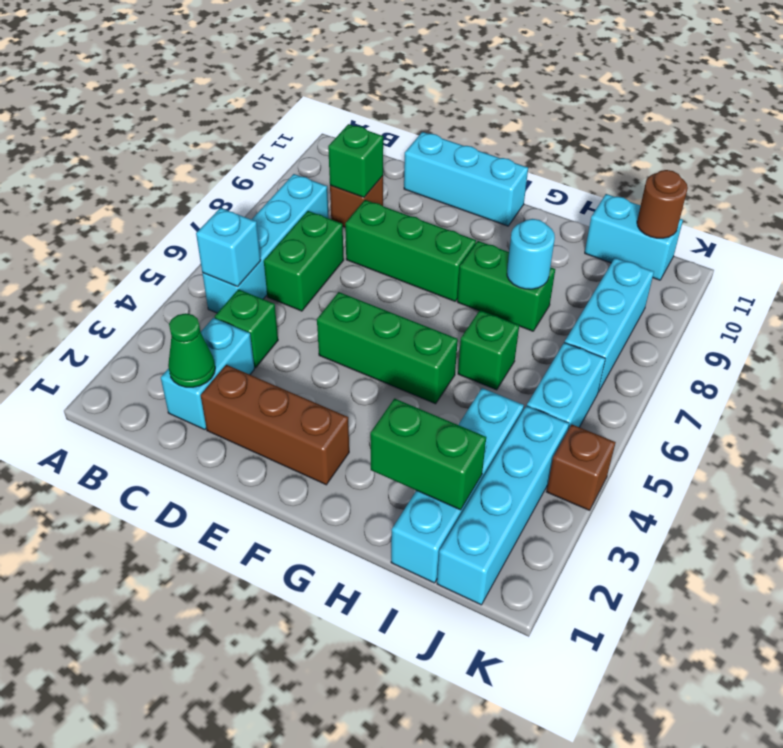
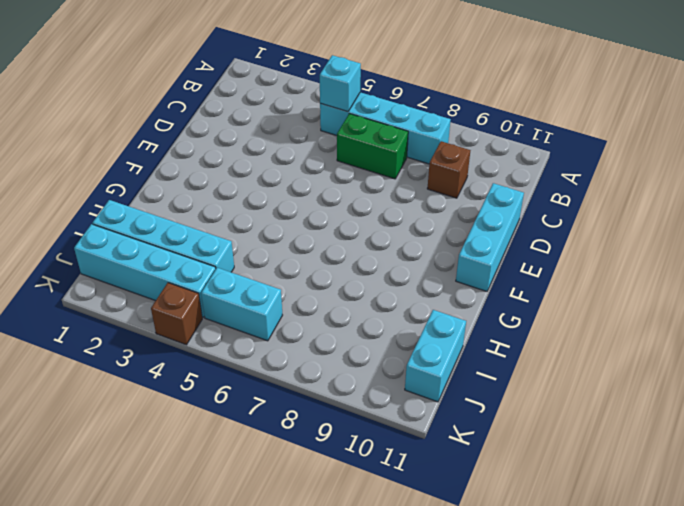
none -> cyan 1x2 brick [161,318,254,430]
none -> green 1x1 brick [215,289,278,368]
none -> brown 1x3 brick [201,365,349,485]

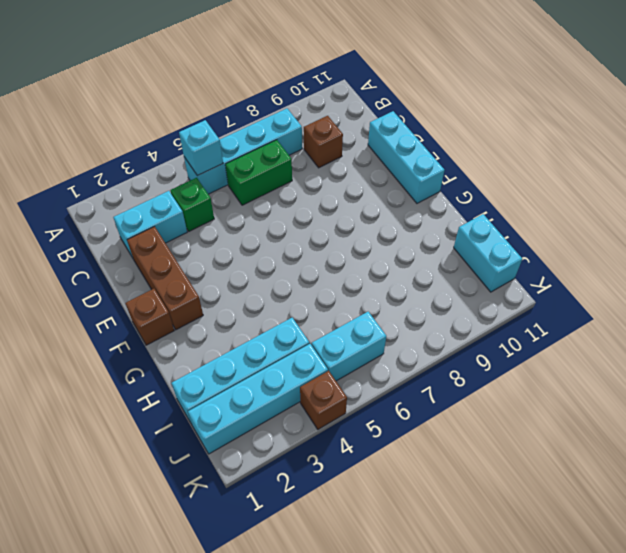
brown 1x1 brick [125,289,174,345] -> none
none -> green 1x3 brick [345,200,476,301]
none -> green 1x3 brick [317,292,458,404]
none -> green 1x2 brick [457,241,555,331]

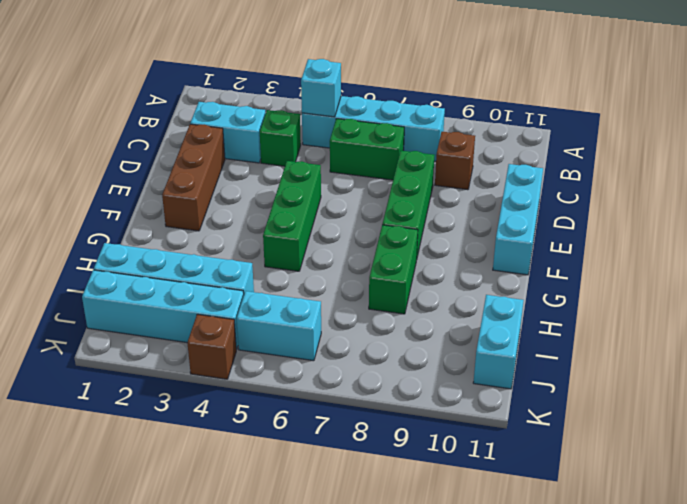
none -> green 1x1 brick [458,310,519,390]
none -> cyan 1x3 brick [565,258,654,392]
none -> green 1x1 cone [168,313,215,387]

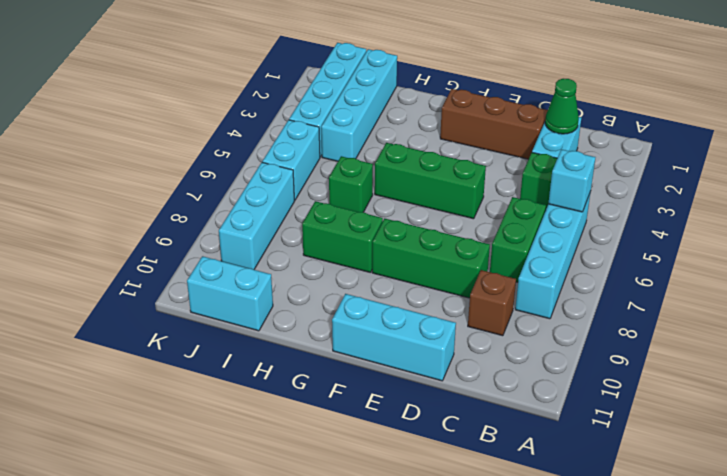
none -> brown 1x1 brick [546,424,616,510]
none -> green 1x1 brick [328,124,383,197]
none -> green 1x2 brick [370,399,486,510]

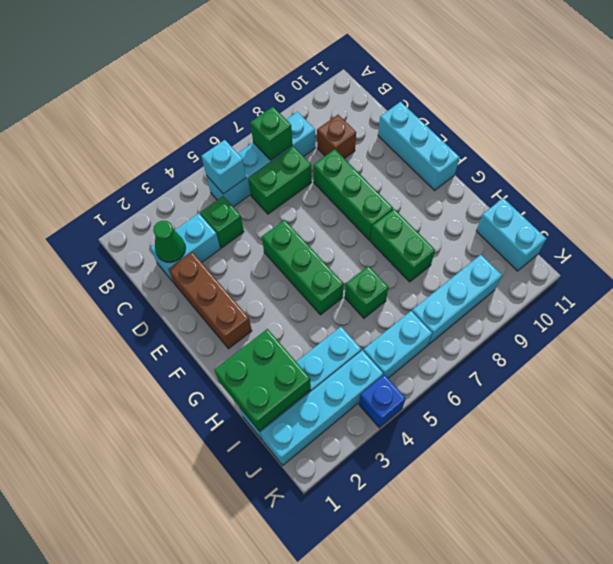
green 1x1 brick [250,107,292,160] -> green 1x1 brick moved to [328,124,383,197]
green 2x2 brick [215,329,311,431] -> green 1x2 brick [370,399,486,510]
blue 1x1 brick [359,375,406,428] -> brown 1x1 brick [546,424,616,510]
none -> cyan 1x1 round brick [507,219,555,289]
none -> brown 1x1 round brick [637,170,688,238]

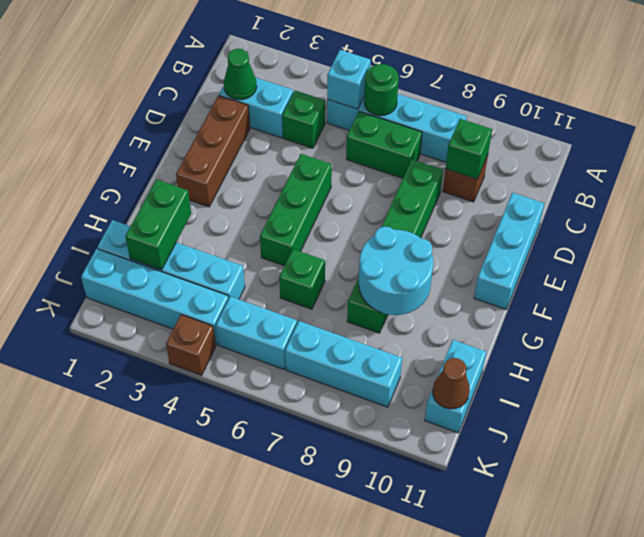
green 1x1 round brick [364,64,399,116] -> none
cyan 2x2 round brick [359,227,433,315] -> cyan 1x1 round brick [507,219,555,289]
brown 1x1 cone [433,358,470,409] -> brown 1x1 round brick [637,170,688,238]

